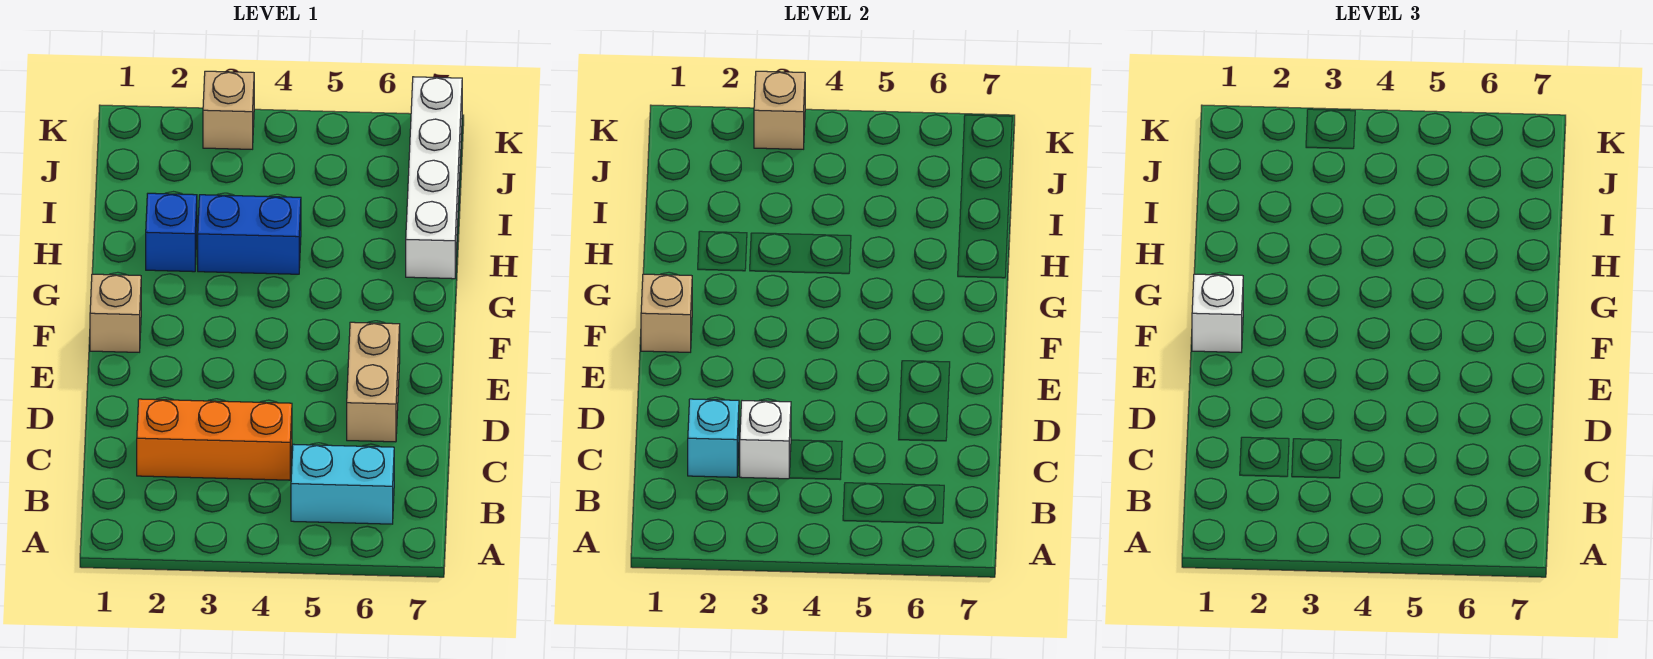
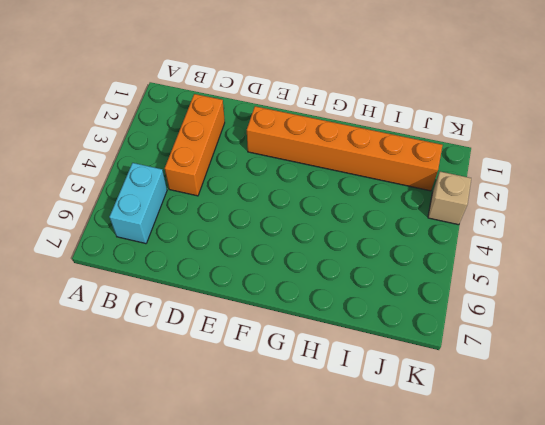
orange 1x6 brick [247,106,443,191] -> blue 1x1 brick [146,193,197,272]
none -> tan 1x2 brick [347,322,400,442]
none -> tan 1x1 brick [90,274,141,352]
none -> blue 1x2 brick [198,195,301,274]

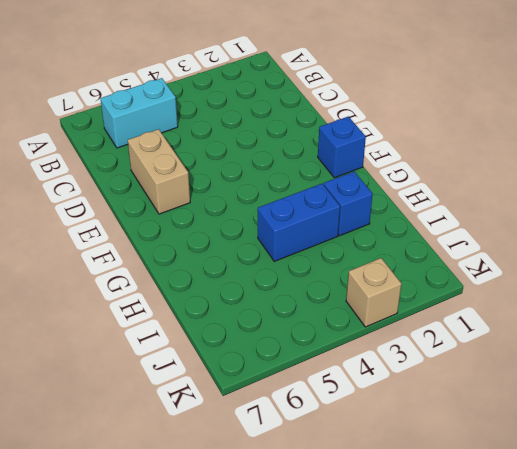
blue 1x1 brick [318,117,366,178] -> tan 1x1 brick [90,274,141,352]
none -> orange 1x3 brick [137,399,292,480]
none -> white 1x4 brick [406,77,462,279]
none -> cyan 1x1 brick [688,399,739,477]

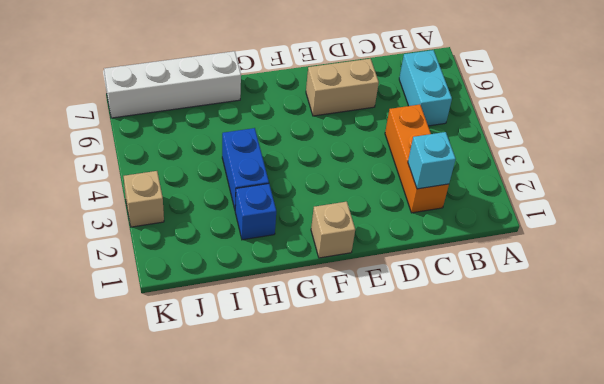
none -> white 1x1 brick [739,401,791,479]
none -> tan 1x1 brick [641,274,692,352]
none -> tan 1x1 brick [754,71,805,149]

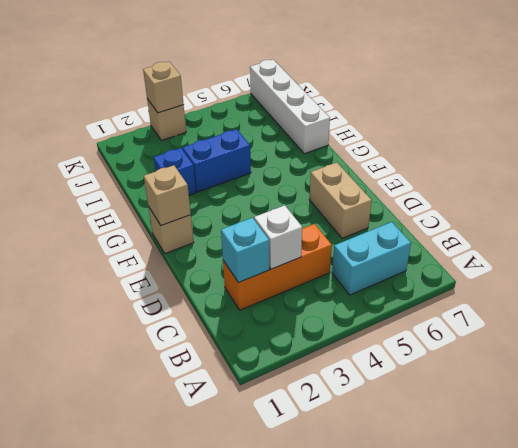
none -> white 1x1 brick [1192,274,1243,352]

